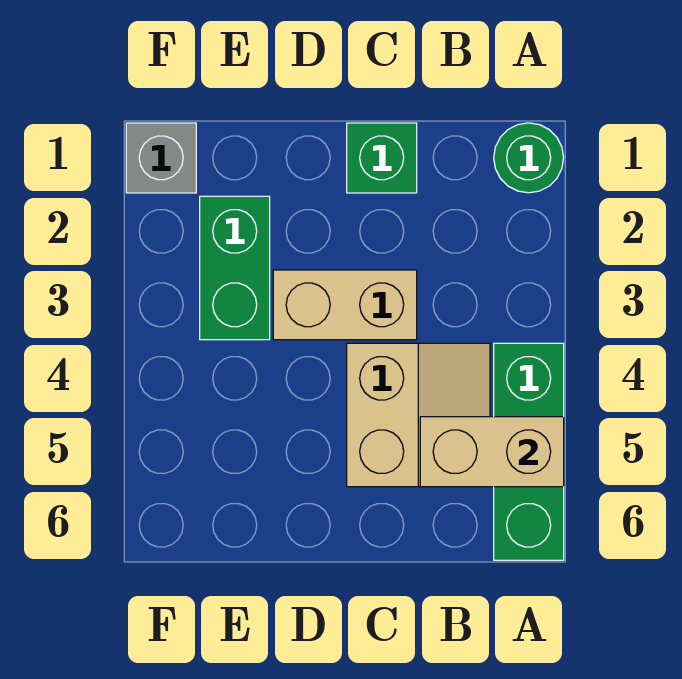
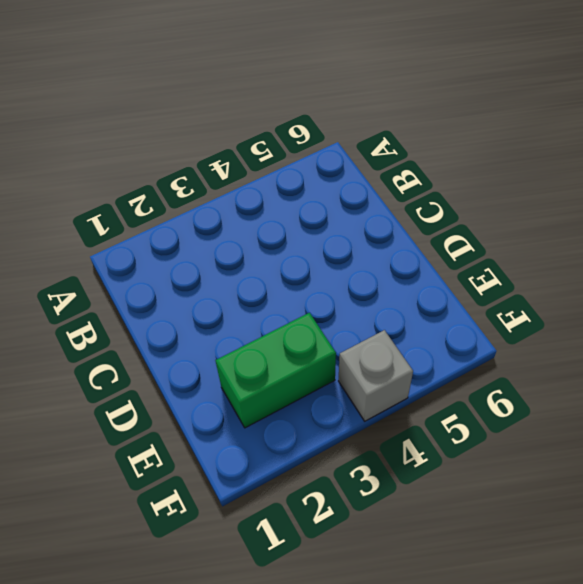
grey 1x1 brick [339,330,413,421] -> grey 1x1 brick moved to [126,123,196,193]
none -> green 1x1 round brick [494,123,564,193]
none -> green 1x3 brick [494,343,564,560]

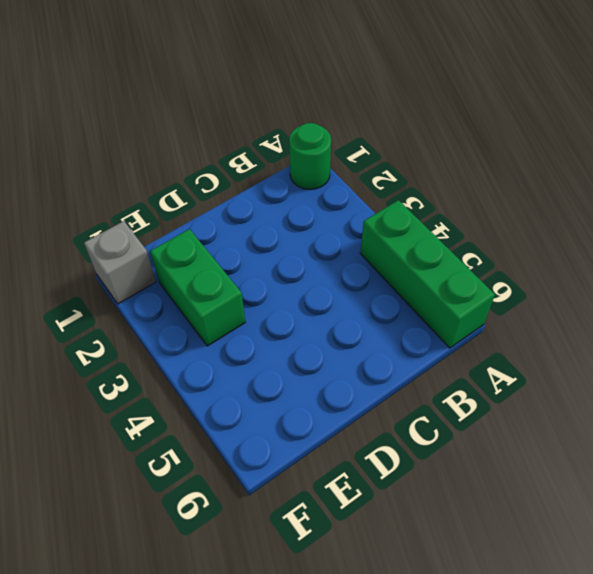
none -> tan 2x2 slope [347,343,490,487]
none -> green 1x1 brick [347,123,417,193]

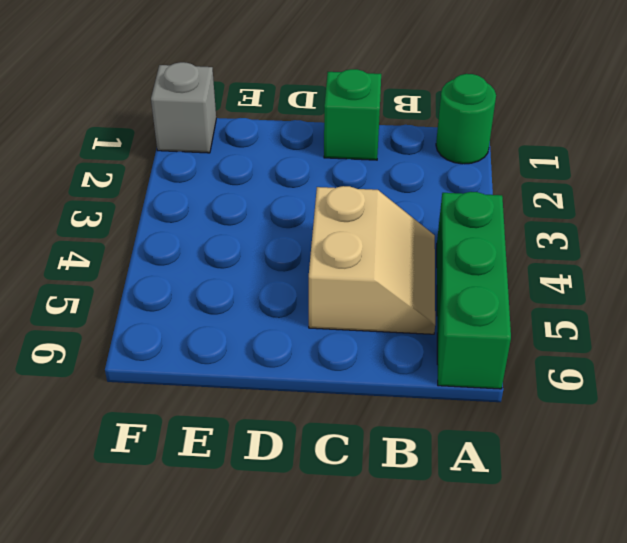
none -> tan 1x2 brick [273,270,417,340]
none -> green 1x2 brick [200,196,270,340]

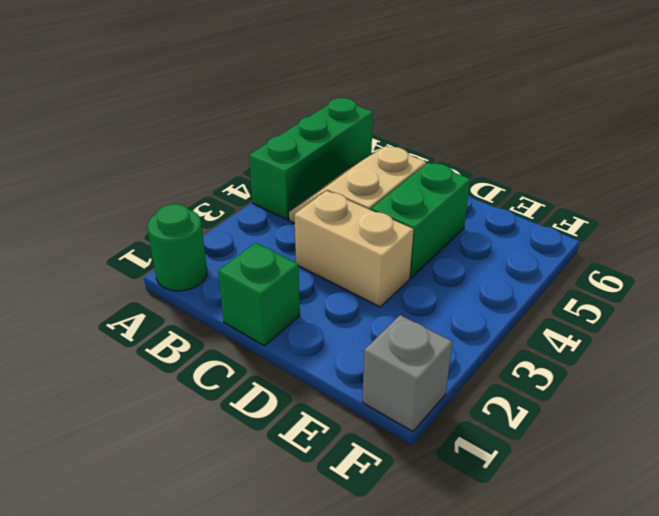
green 1x2 brick [371,163,470,278] -> green 1x2 brick moved to [200,196,270,340]
none -> tan 1x2 brick [420,417,564,487]

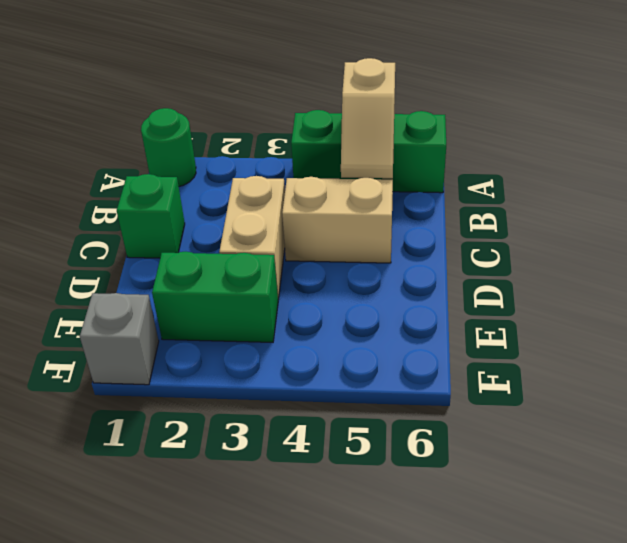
tan 1x2 slope [341,58,395,178] -> tan 1x2 brick [420,417,564,487]

